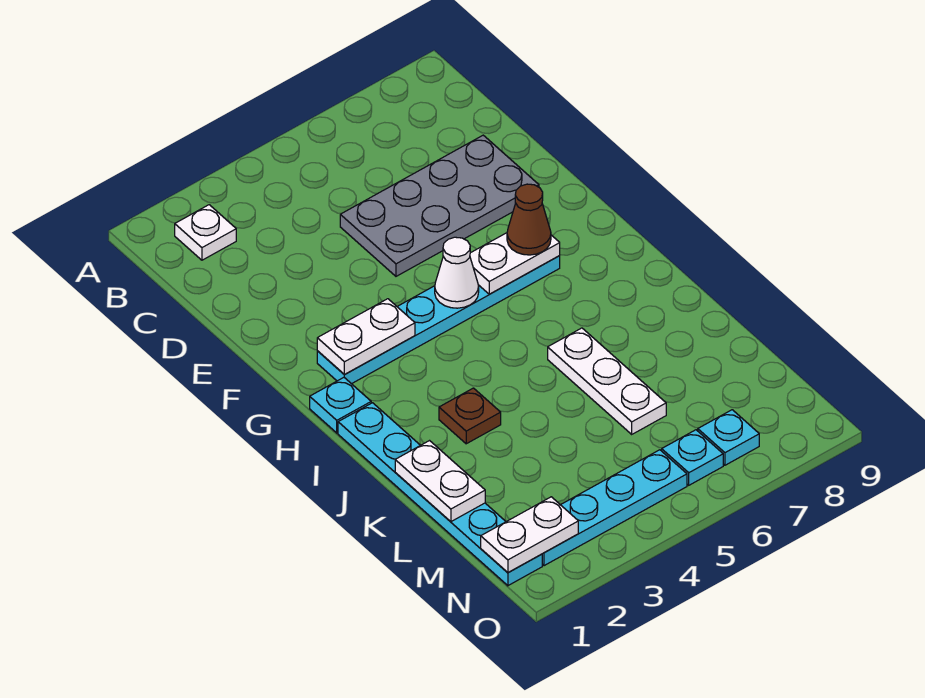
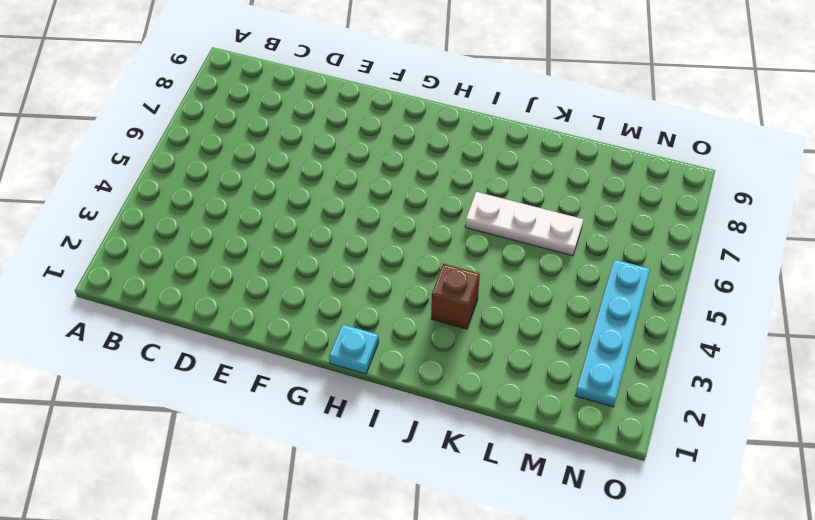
brown 1x1 brick [431,264,480,329] -> brown 1x1 plate [439,388,501,444]
none -> white 1x1 plate [175,205,236,260]
none -> grey 2x4 plate [340,135,539,276]
none -> cyan 1x6 plate [317,255,560,384]

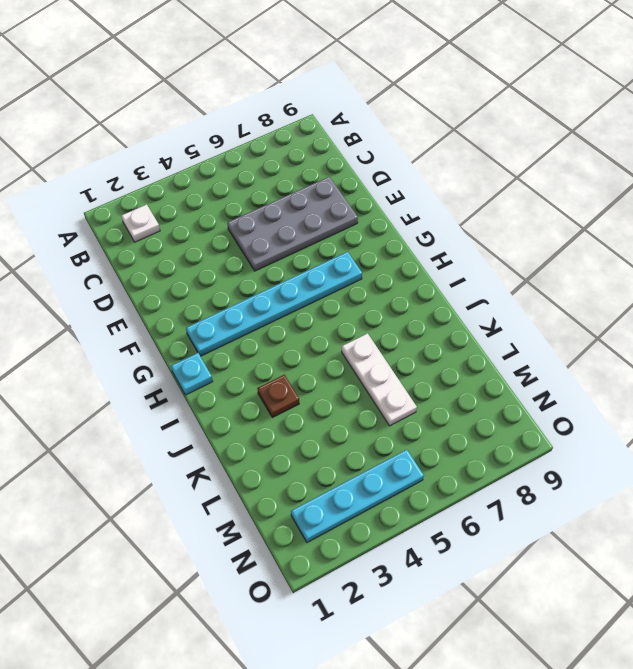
none -> cyan 1x6 plate [338,403,542,586]
none -> cyan 1x1 plate [662,430,723,485]
none -> cyan 1x1 plate [698,410,759,465]

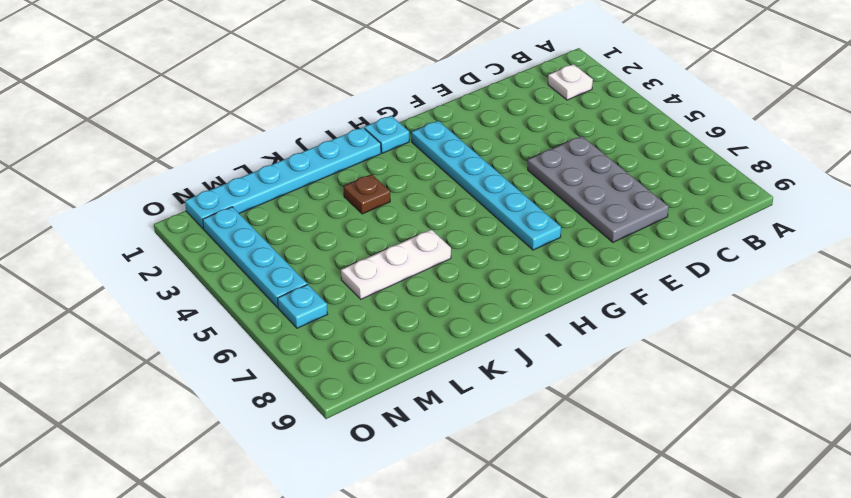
none -> cyan 1x1 plate [698,410,759,465]
none -> white 1x2 plate [317,299,415,375]
none -> white 1x1 cone [435,237,479,308]

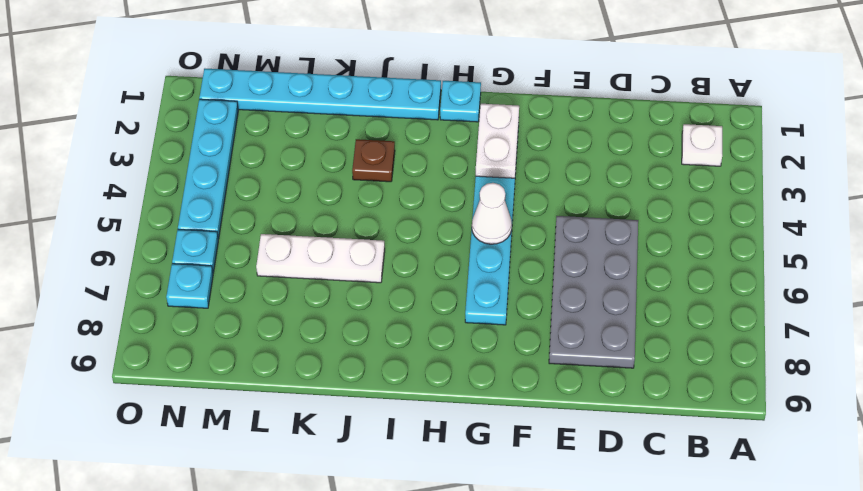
none -> white 1x2 plate [470,233,560,294]
none -> white 1x2 plate [395,441,485,522]
none -> white 1x2 plate [481,497,578,573]

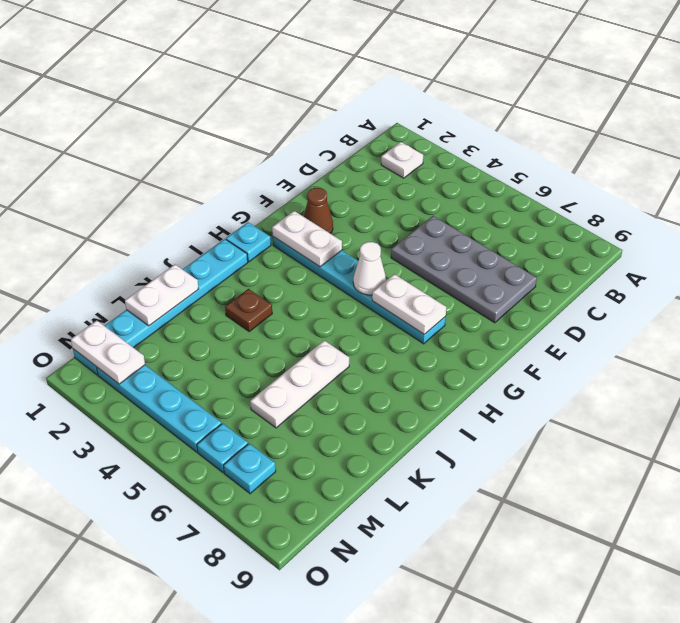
brown 1x1 cone [304,188,333,234] -> brown 1x1 cone moved to [507,184,551,255]

